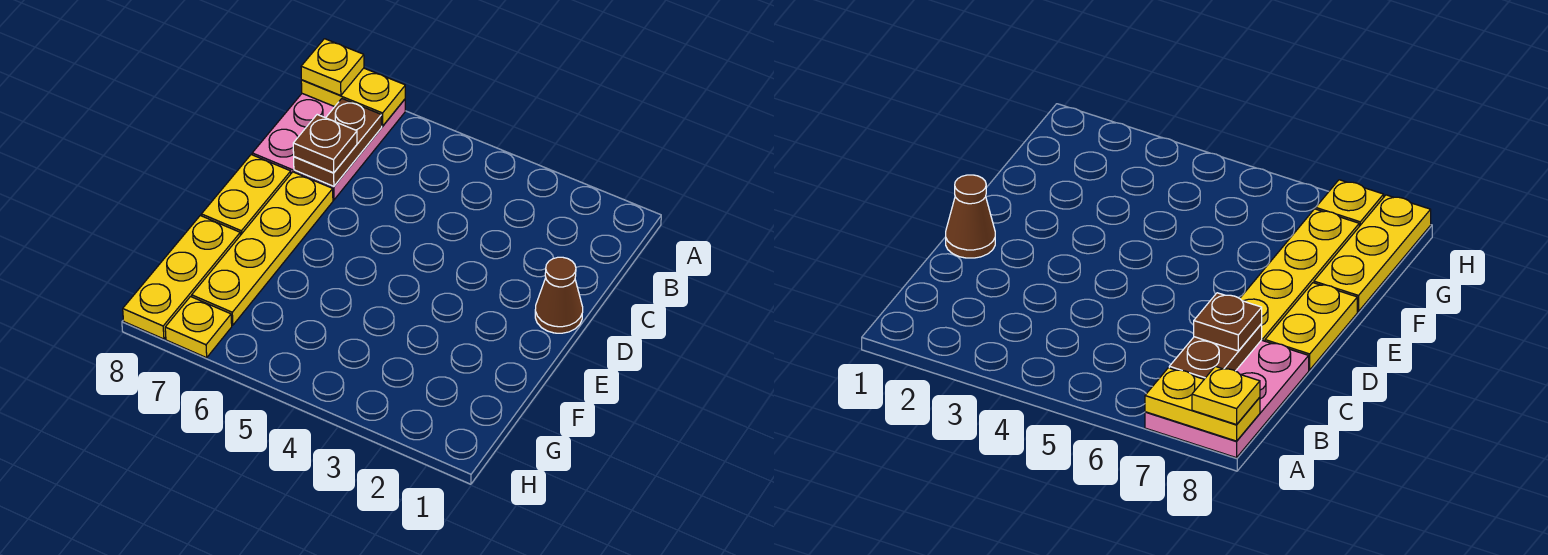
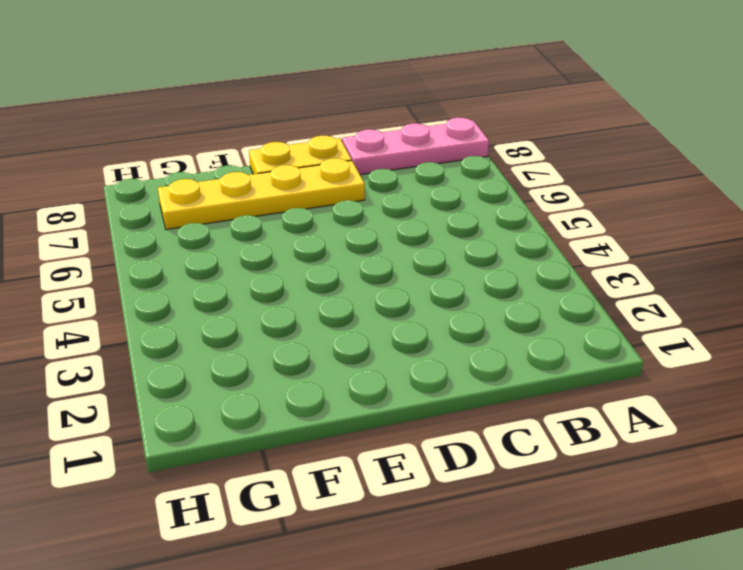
pink 1x3 plate [342,117,489,175] -> pink 2x3 plate [252,94,405,200]
none -> brown 1x1 cone [535,257,583,333]
none -> yellow 1x3 plate [123,216,240,339]

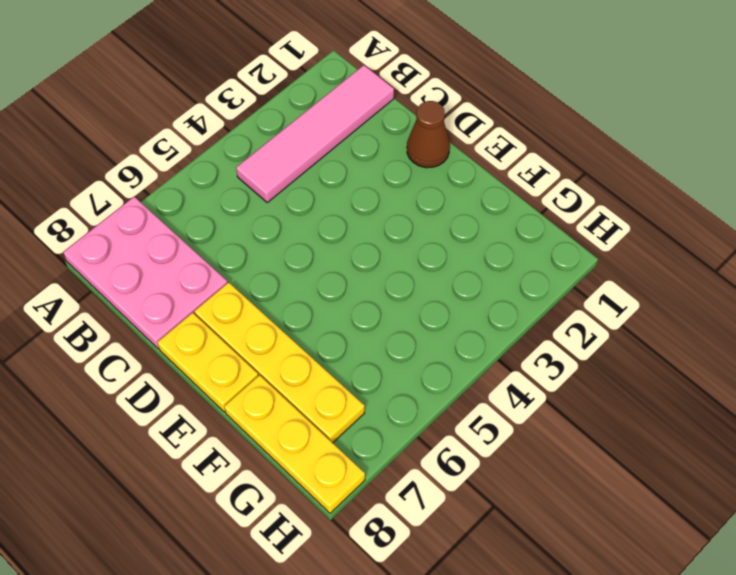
pink 1x4 tile [236,65,394,202] -> none
none -> yellow 1x1 plate [165,297,232,358]
none -> yellow 1x2 plate [301,68,405,126]

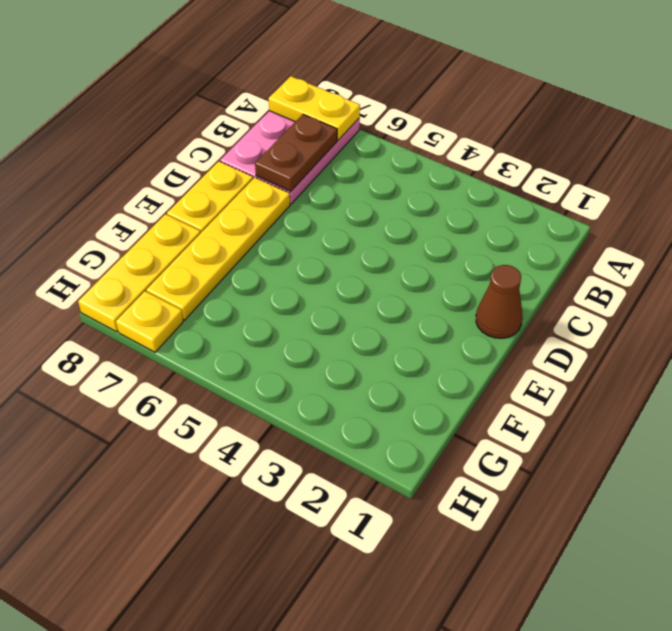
none -> yellow 1x1 plate [301,39,364,96]
none -> brown 1x1 plate [293,115,357,173]

